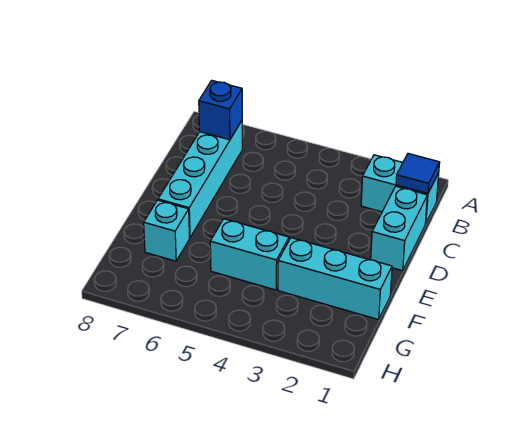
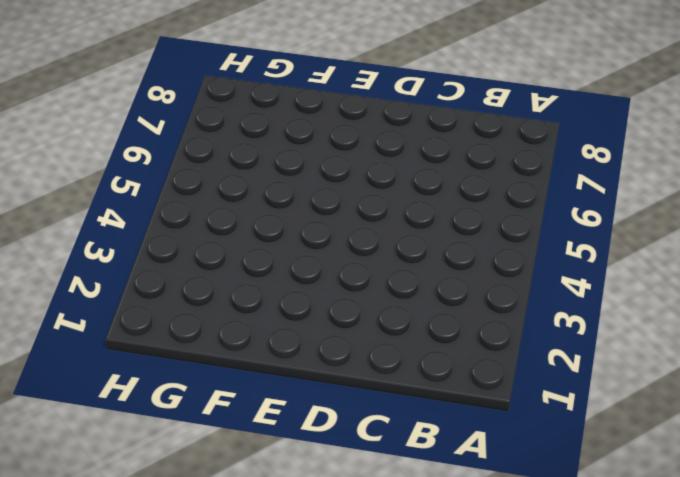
none -> cyan 1x2 brick [361,155,439,224]
none -> cyan 1x4 brick [158,121,242,238]

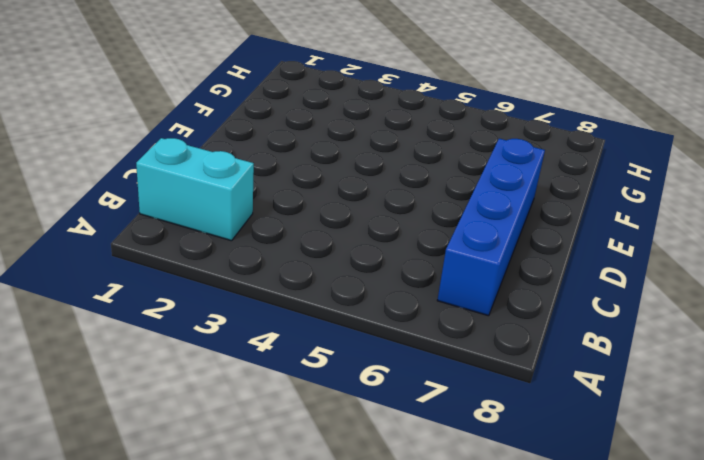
blue 1x4 brick [437,139,545,316] -> cyan 1x4 brick [158,121,242,238]
none -> cyan 1x2 brick [371,186,427,271]
none -> cyan 1x3 brick [278,238,392,320]

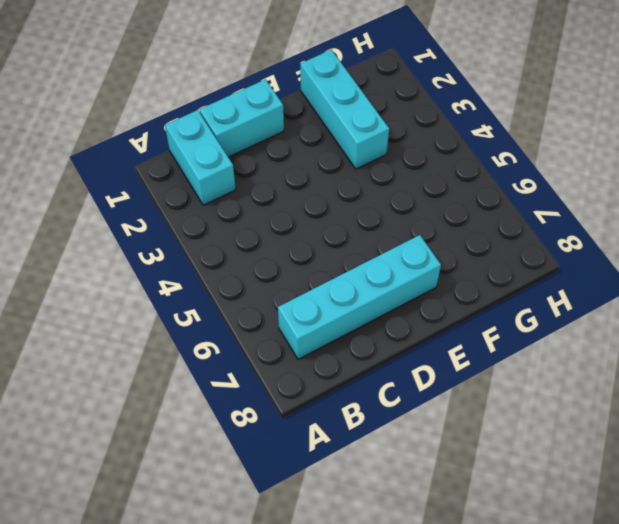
none -> cyan 1x2 brick [210,219,289,290]
none -> cyan 1x1 brick [144,200,189,261]

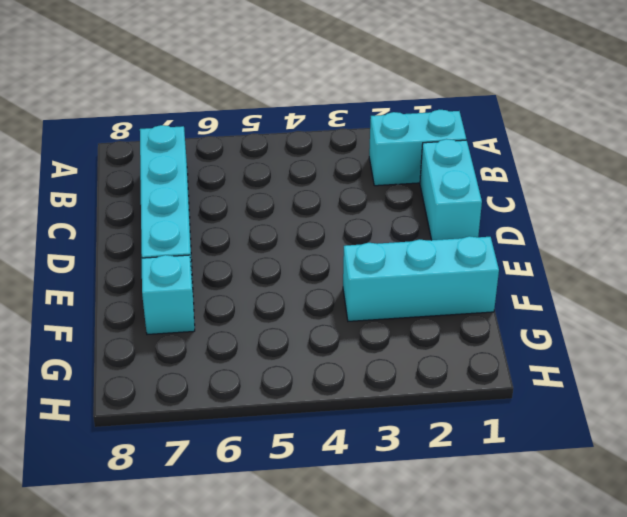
none -> cyan 1x2 brick [210,219,289,290]
none -> blue 1x1 tile [396,154,440,193]

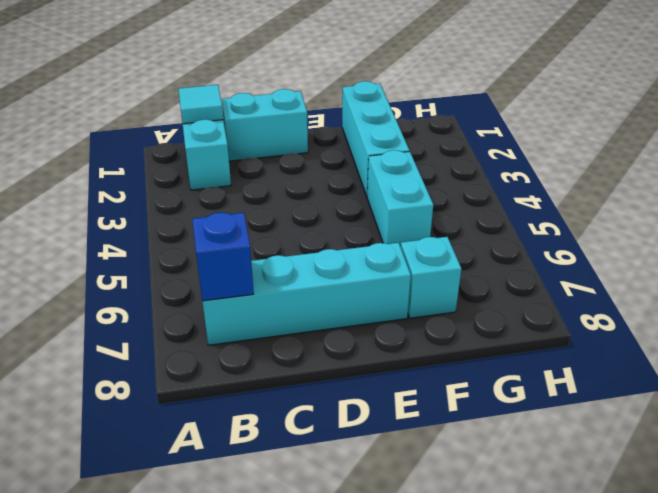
cyan 1x1 tile [179,85,223,124] -> blue 1x1 tile [396,154,440,193]

